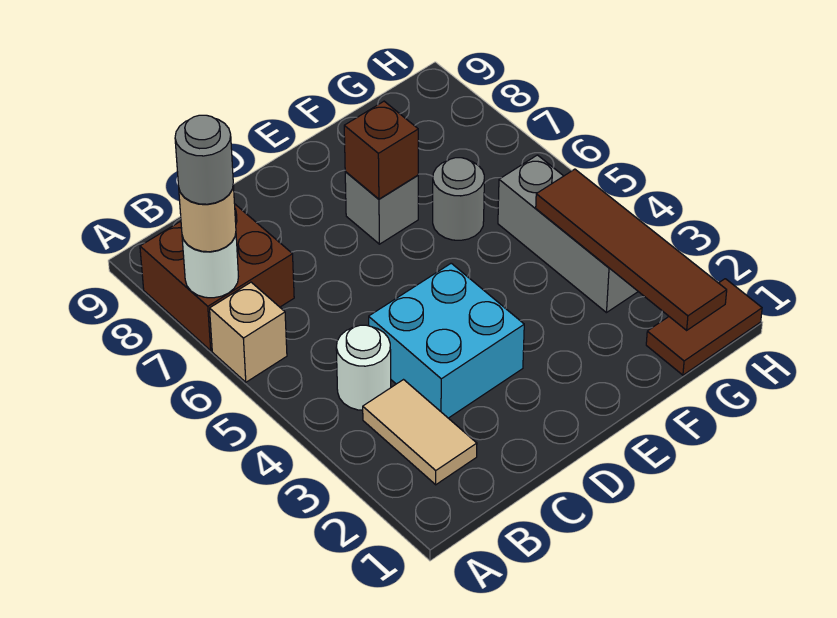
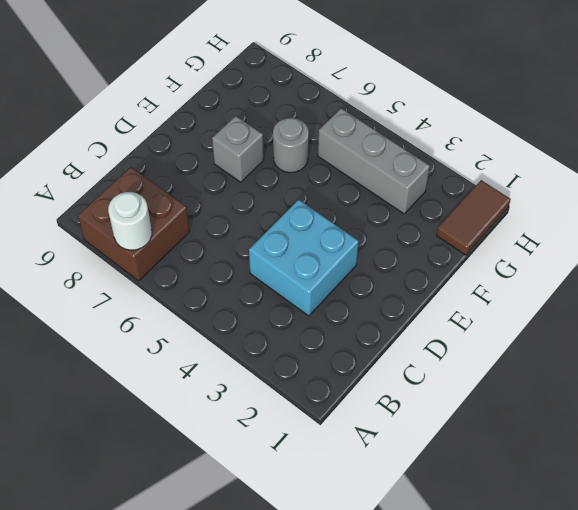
none -> tan 1x1 brick [210,282,287,382]
none -> tan 1x2 tile [363,380,477,485]
none -> white 1x1 round brick [336,325,391,410]

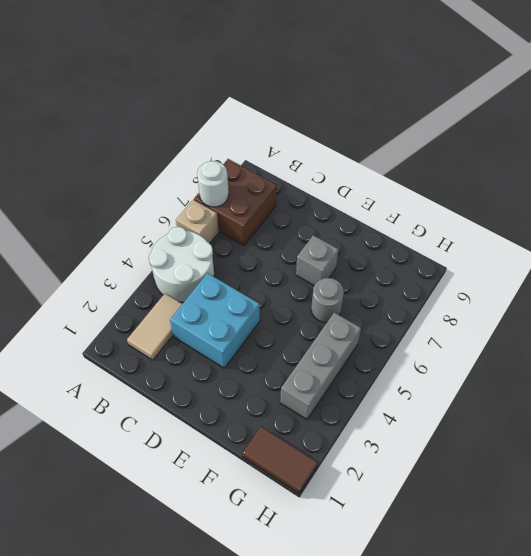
white 2x2 round brick [149,227,214,302] -> white 1x1 round brick [336,325,391,410]
none -> brown 1x1 brick [344,101,418,199]
none -> brown 1x4 tile [536,169,727,330]
none -> tan 1x1 round brick [179,186,236,252]

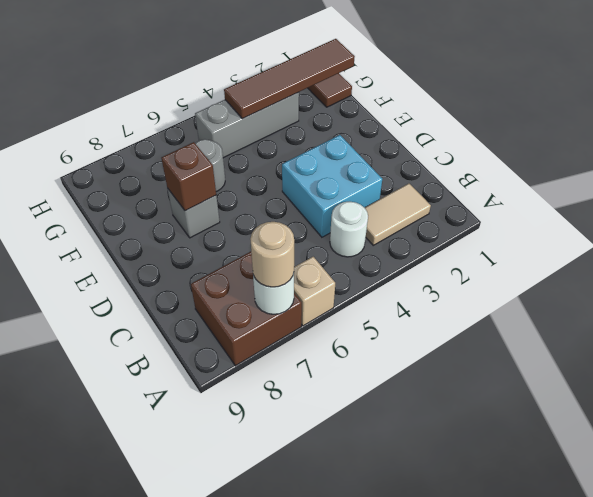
none -> grey 1x1 round brick [175,115,233,204]

